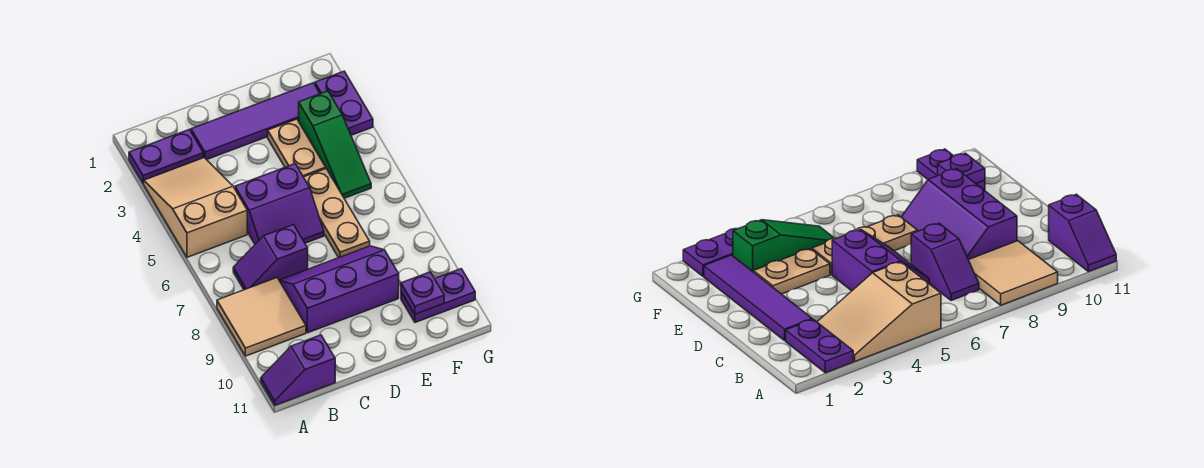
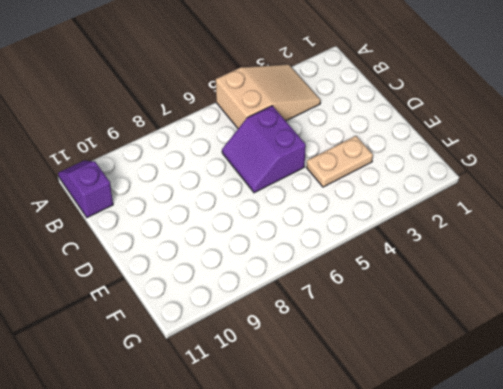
none -> purple 1x2 plate [129,129,203,183]
none -> tan 2x2 tile [217,278,306,356]
none -> purple 1x2 slope [233,225,308,290]

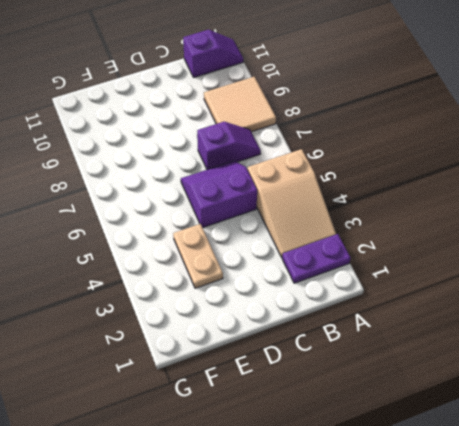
none -> purple 1x4 tile [191,83,320,160]
none -> purple 2x3 slope [279,246,399,333]
none -> tan 1x3 plate [304,169,370,258]

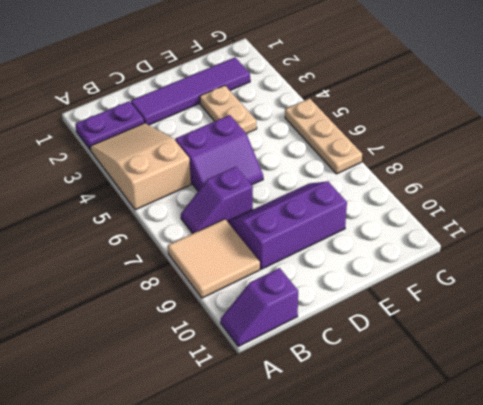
tan 1x3 plate [285,99,362,174] -> tan 1x3 plate moved to [304,169,370,258]
none -> green 1x3 slope [299,91,371,198]
none -> purple 1x2 plate [401,269,475,322]
none -> purple 1x2 plate [315,71,373,135]

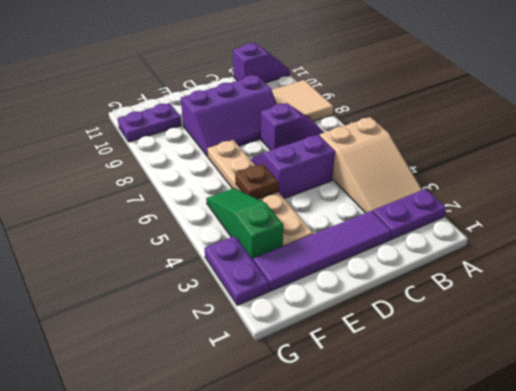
brown 1x1 plate [235,164,278,199] -> none
none -> purple 1x1 plate [401,272,444,314]

